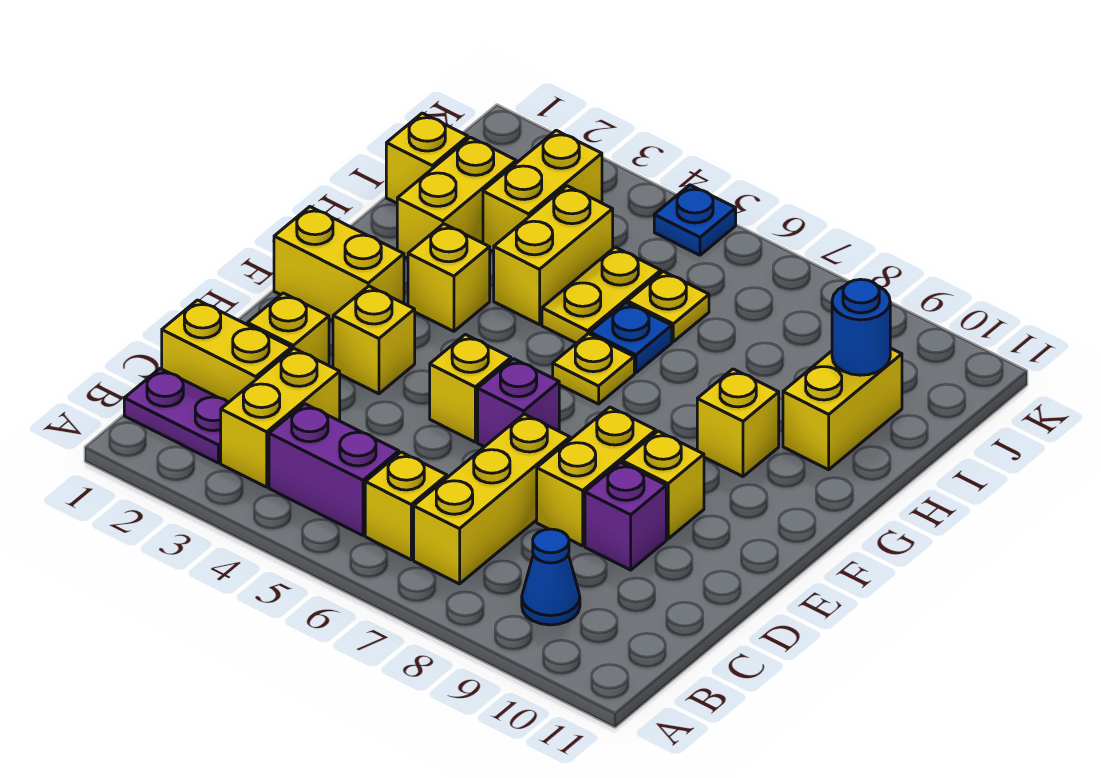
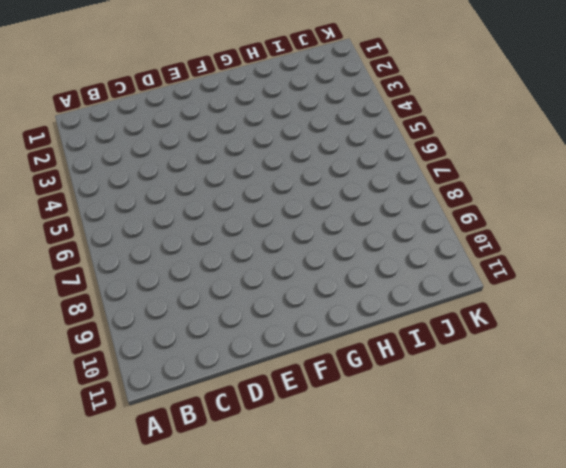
none -> purple 1x2 plate [124,369,229,463]
none -> yellow 1x2 brick [221,348,340,487]
none -> purple 1x2 brick [269,404,399,535]

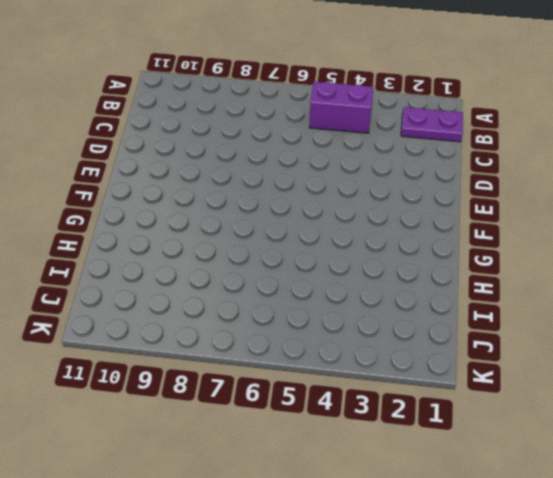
none -> yellow 1x2 brick [221,348,340,487]
none -> yellow 1x1 brick [365,452,447,560]
none -> yellow 1x3 brick [414,414,570,584]

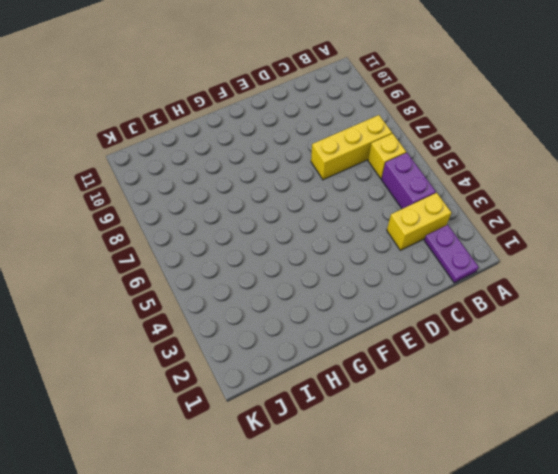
none -> blue 1x1 cone [522,529,580,625]
none -> yellow 1x2 brick [162,300,292,402]
none -> yellow 1x1 brick [247,293,329,366]

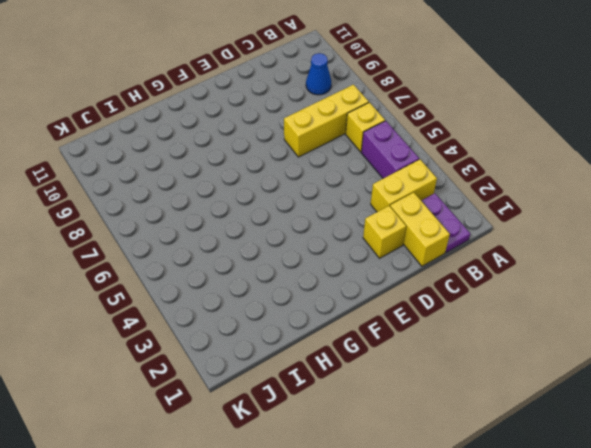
none -> yellow 1x2 brick [537,407,656,546]
none -> purple 1x1 brick [585,462,666,570]
none -> yellow 1x1 brick [333,286,415,394]

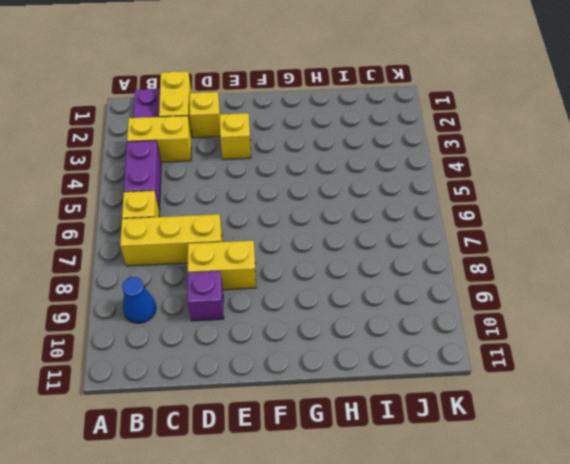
none -> yellow 1x1 brick [430,334,511,442]
none -> purple 1x1 brick [478,359,559,447]
none -> yellow 1x1 brick [622,431,704,539]

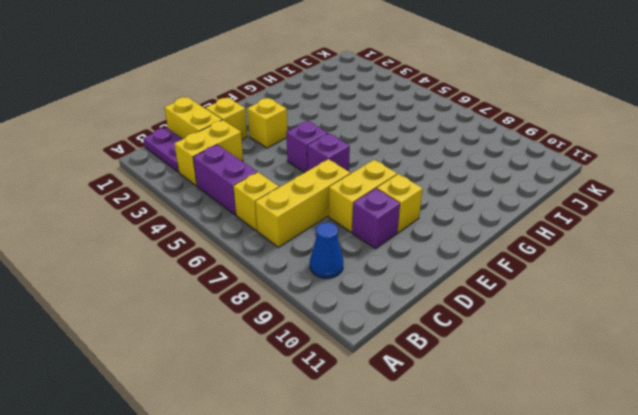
purple 1x1 brick [286,121,328,173] -> yellow 1x1 brick [430,334,511,442]
none -> yellow 1x2 brick [274,207,404,321]
none -> yellow 1x1 brick [408,224,490,331]
none -> yellow 1x1 plate [553,334,634,404]

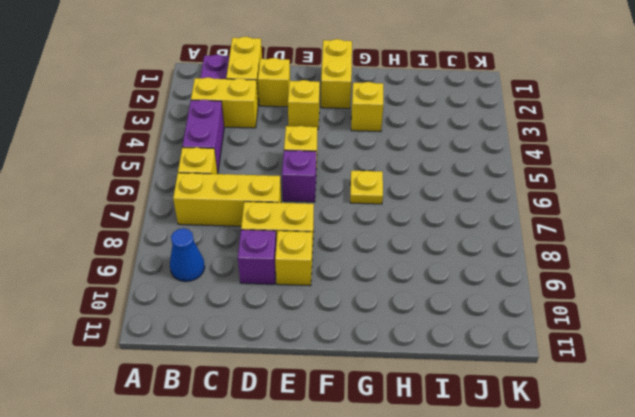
none -> yellow 1x1 brick [697,369,779,477]
none -> yellow 1x2 brick [397,137,516,258]
none -> yellow 1x2 brick [494,186,613,325]

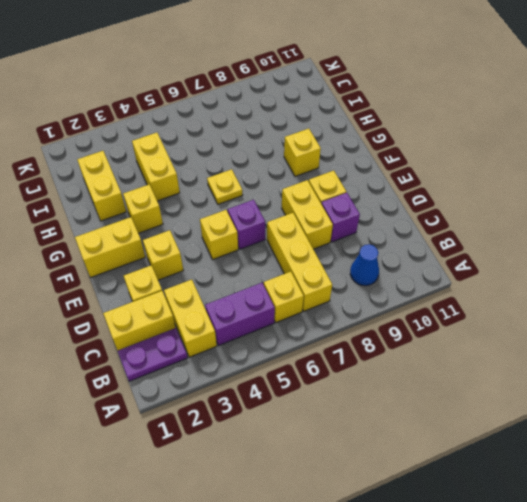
none -> yellow 1x2 plate [542,247,661,343]
none -> blue 1x1 plate [590,303,672,373]
none -> yellow 1x2 brick [783,348,902,470]

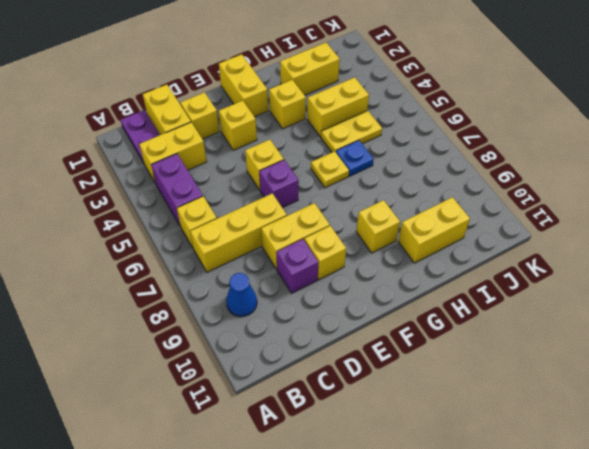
none -> yellow 1x1 brick [386,113,468,203]
none -> yellow 1x2 brick [483,130,602,252]
none -> yellow 1x1 plate [628,271,709,342]

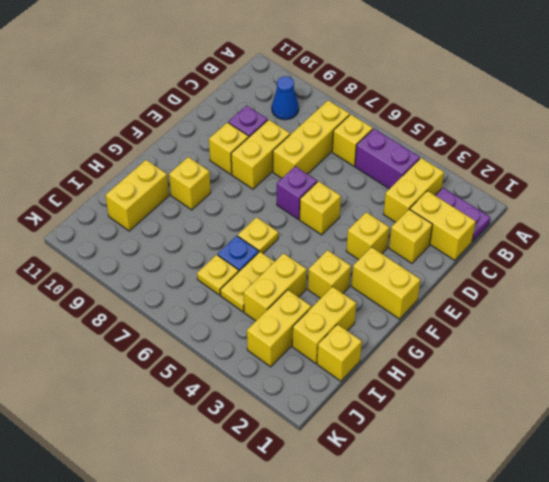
none -> blue 1x1 plate [654,185,736,255]
none -> blue 1x1 round brick [832,279,890,375]

